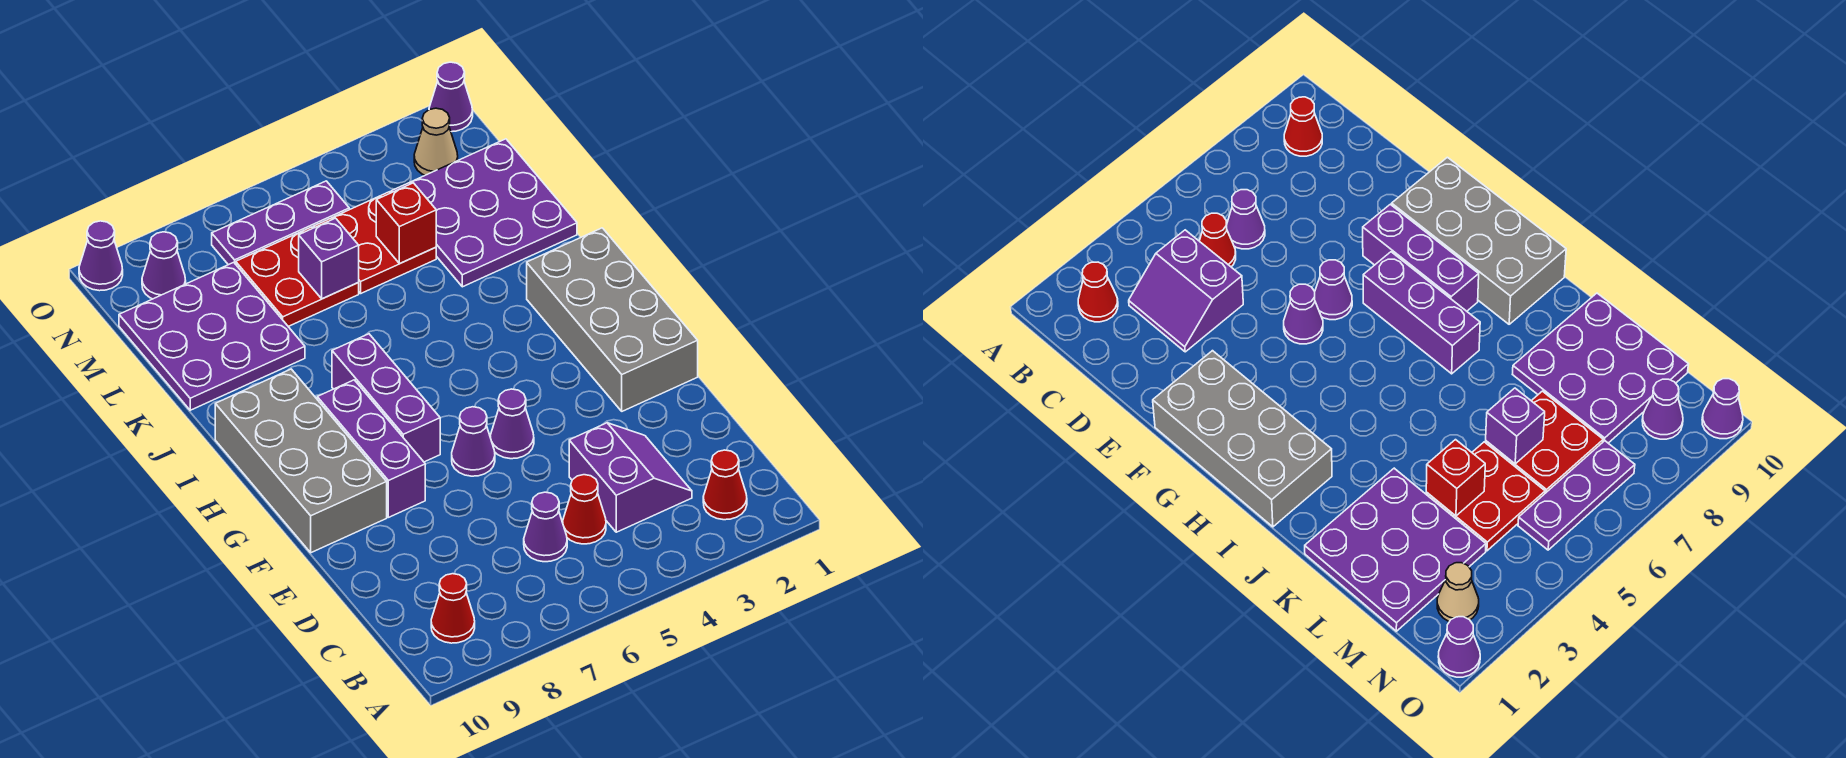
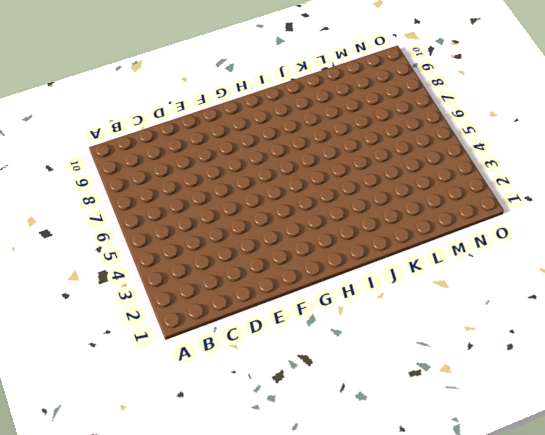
none -> red 1x1 cone [703,450,747,520]
none -> red 1x1 cone [431,574,475,643]
none -> purple 2x2 slope [569,423,692,532]

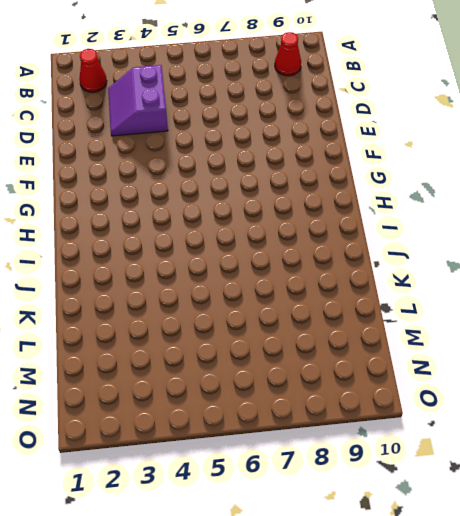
none -> red 1x1 cone [563,475,606,544]
none -> purple 1x1 cone [524,492,567,562]
none -> grey 2x4 brick [527,228,698,411]

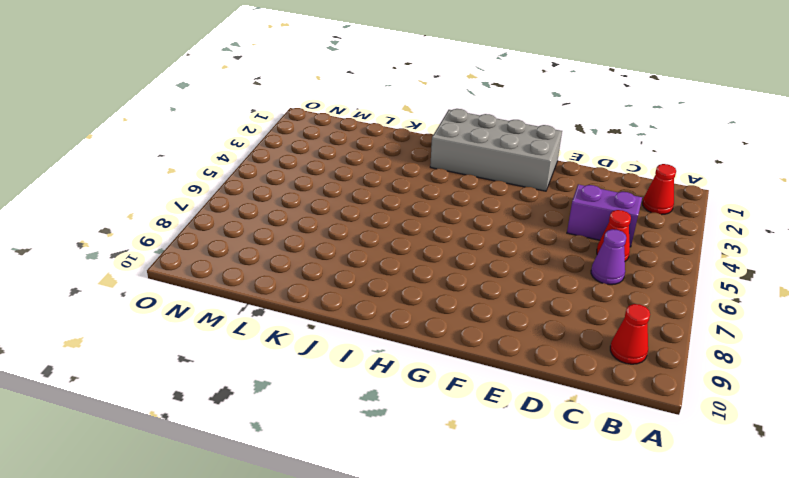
none -> purple 1x1 cone [490,389,534,459]
none -> purple 1x1 cone [452,407,495,476]
none -> purple 1x3 brick [317,380,425,517]

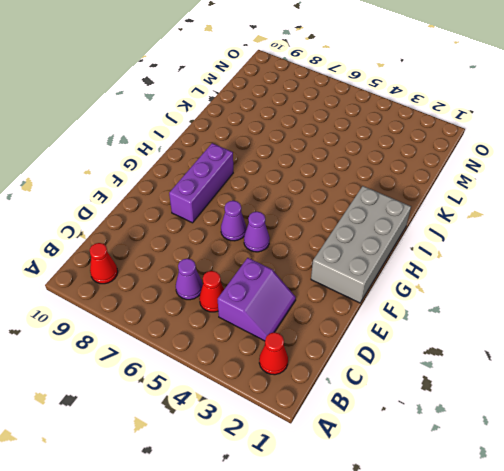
none -> grey 2x4 brick [215,369,387,553]
none -> purple 1x3 brick [332,334,440,462]
none -> purple 3x3 plate [391,139,577,287]

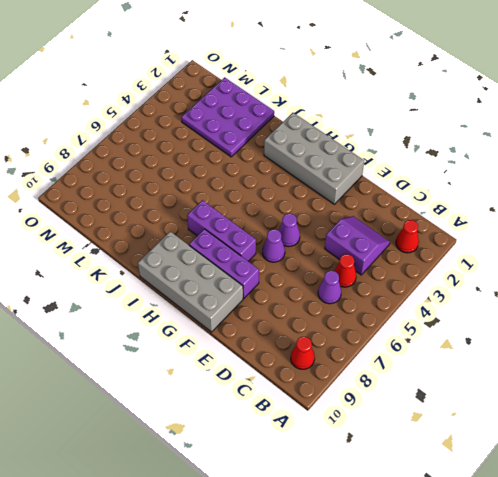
none -> purple 3x3 plate [119,262,305,410]
none -> red 2x2 plate [313,192,436,293]
none -> red 2x2 plate [236,227,359,326]

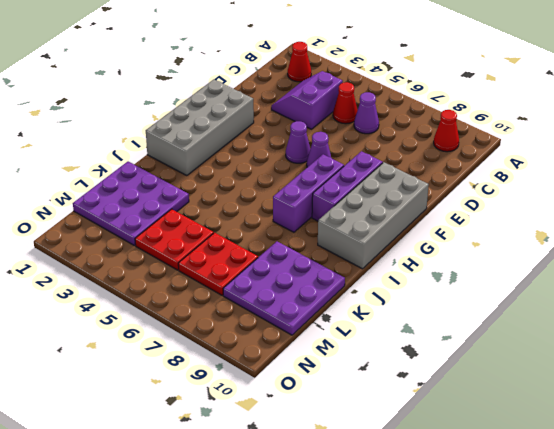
none -> tan 1x1 cone [414,108,458,175]
none -> purple 1x3 plate [212,181,349,265]
none -> purple 1x1 cone [142,232,186,299]

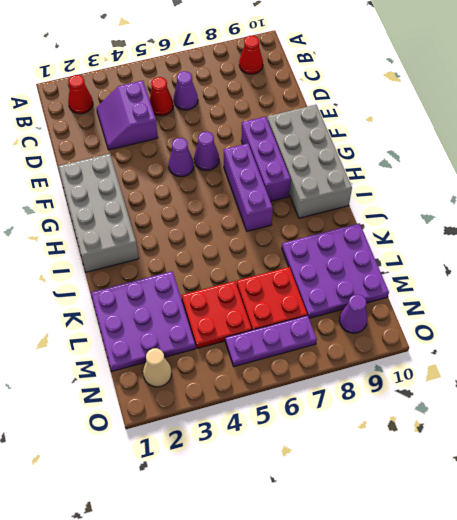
none -> purple 1x1 cone [429,62,473,132]
none -> purple 1x1 cone [79,221,123,291]
none -> red 1x1 brick [376,183,436,263]

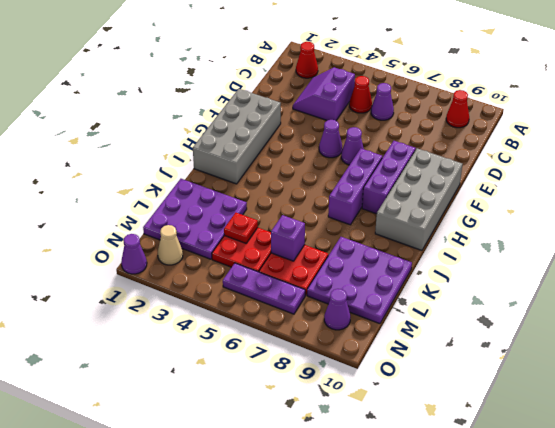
red 1x1 plate [224,213,258,243] -> red 1x1 brick [376,183,436,263]
none -> purple 1x1 cone [79,221,123,291]

